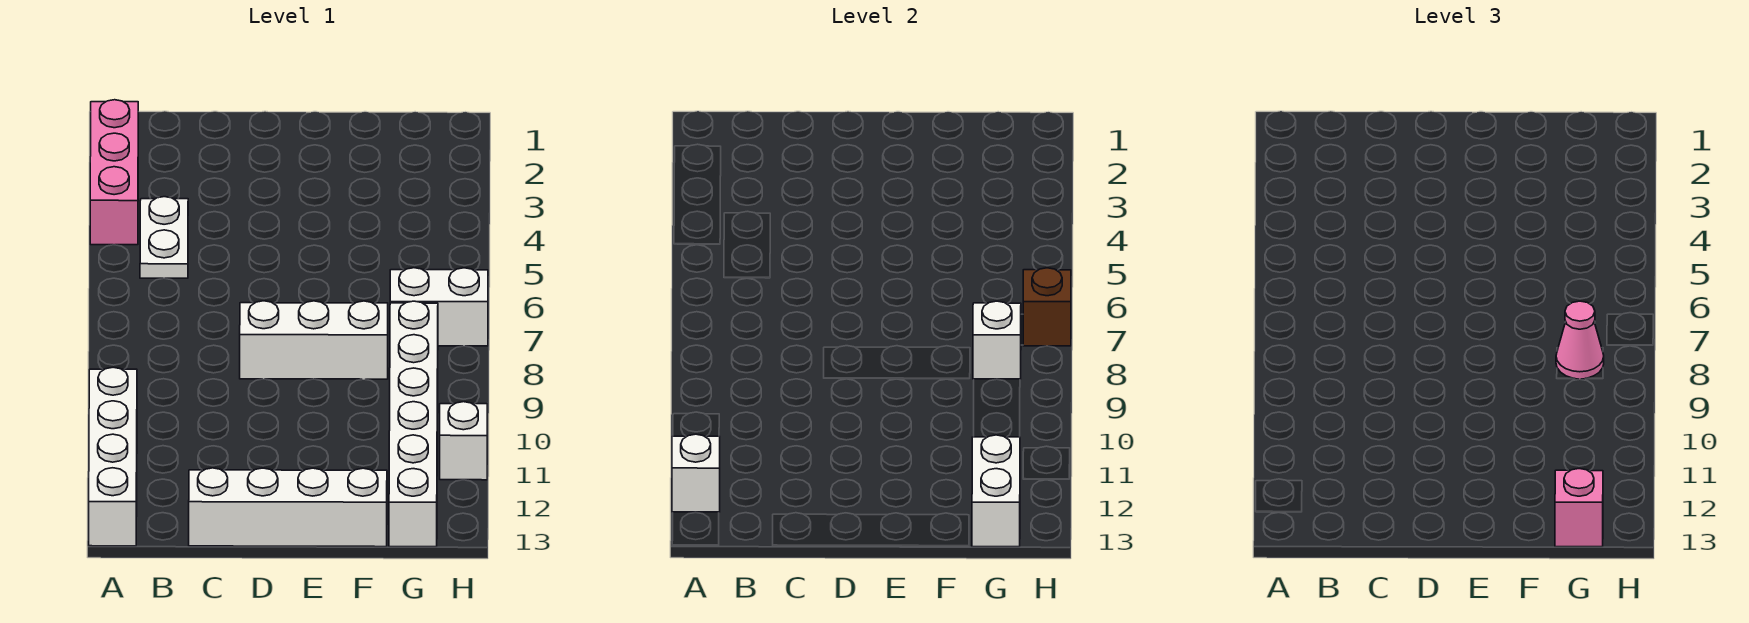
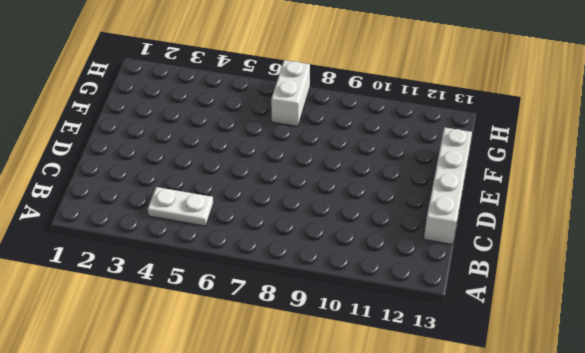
none -> pink 1x3 brick [90,100,138,245]
none -> white 1x4 brick [89,367,137,546]
none -> white 1x3 brick [240,301,388,379]

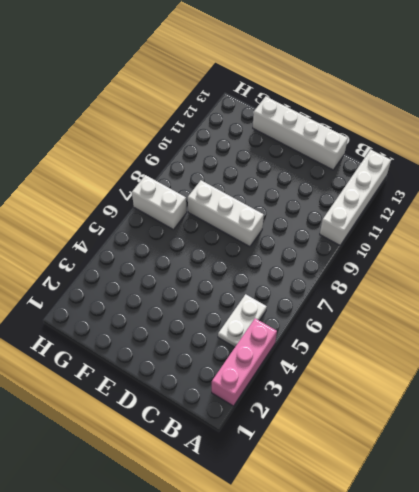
none -> white 1x6 brick [389,301,438,547]
none -> white 1x1 brick [440,402,487,480]
none -> white 1x1 brick [672,434,720,512]

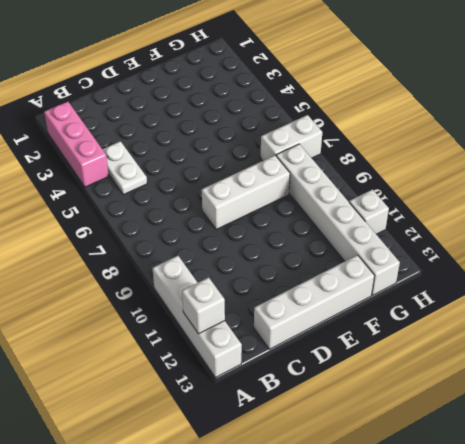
none -> white 1x1 brick [973,301,1021,379]
none -> white 1x2 brick [972,435,1020,547]
none -> brown 1x1 brick [1023,268,1071,346]

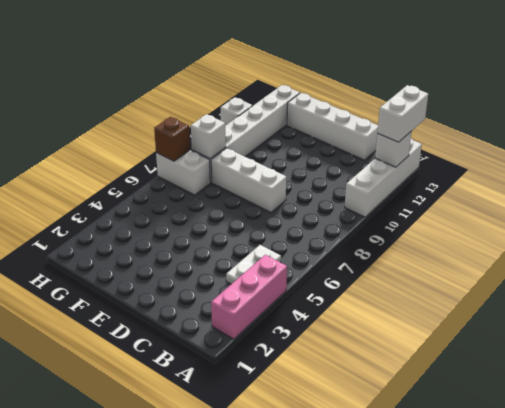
white 1x2 brick [378,85,428,142] -> white 1x2 brick moved to [972,435,1020,547]
none -> pink 1x1 cone [1556,301,1604,379]
none -> pink 1x1 brick [1555,469,1603,547]

